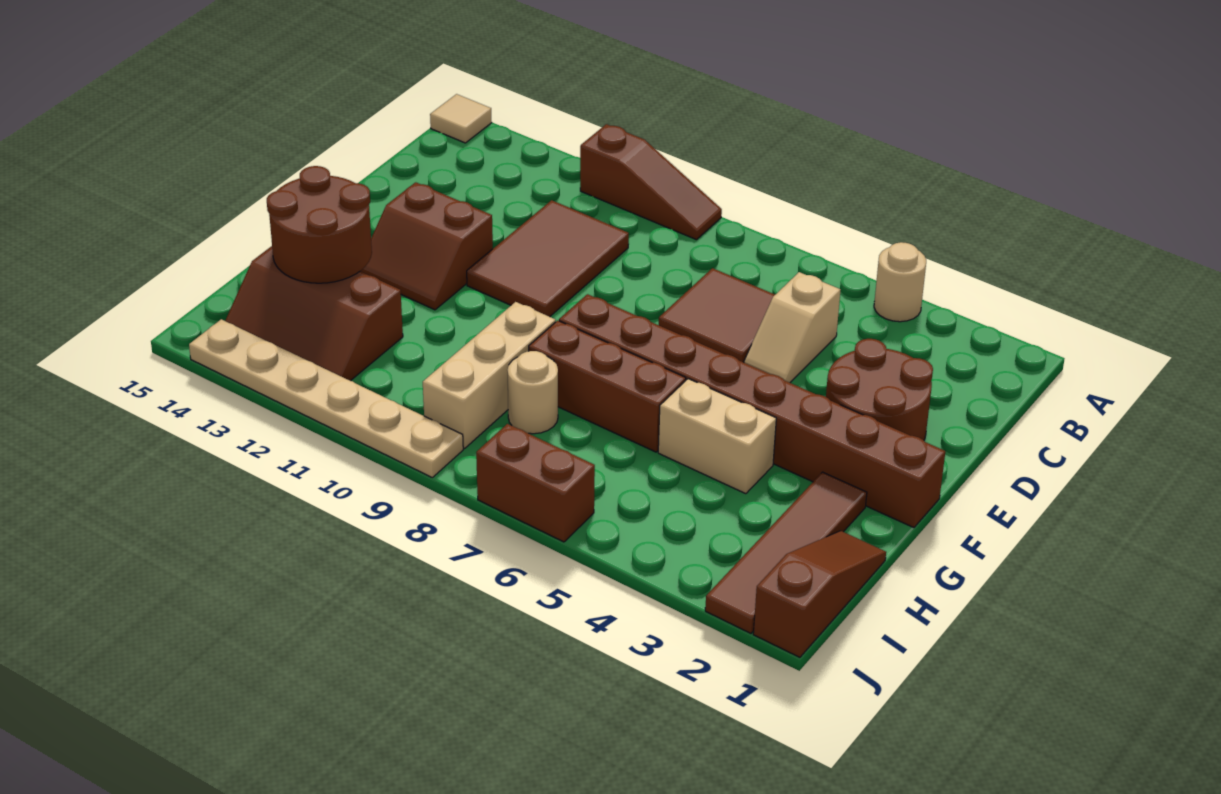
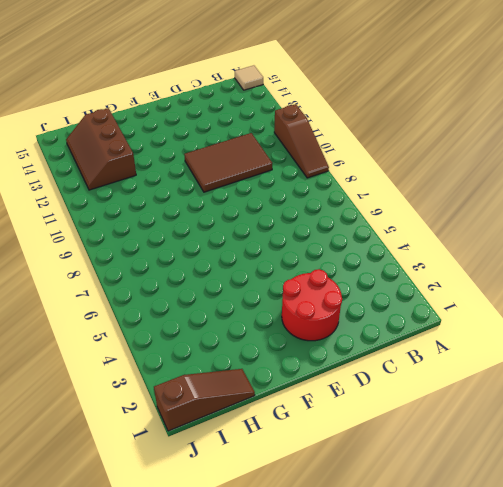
red 2x2 round brick [282,269,342,341] -> brown 2x2 round brick [826,339,933,440]
none -> tan 1x1 round brick [874,242,926,322]
none -> tan 1x2 slope [744,272,840,383]
none -> brown 2x2 tile [659,268,775,363]

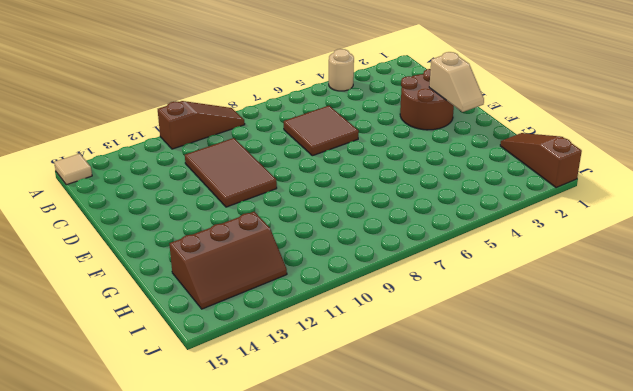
tan 1x2 slope [429,52,484,112] -> tan 1x2 slope moved to [744,272,840,383]
none -> brown 2x2 slope [360,182,493,310]
none -> brown 1x8 brick [559,294,945,528]
none -> brown 1x4 tile [705,472,867,633]

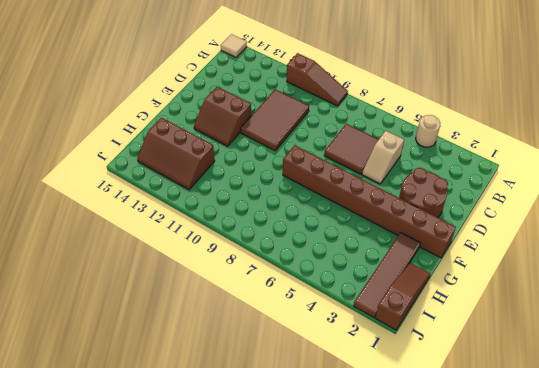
none -> tan 1x2 brick [658,379,776,494]
none -> brown 1x3 brick [529,320,686,452]
none -> tan 1x3 brick [423,302,556,448]

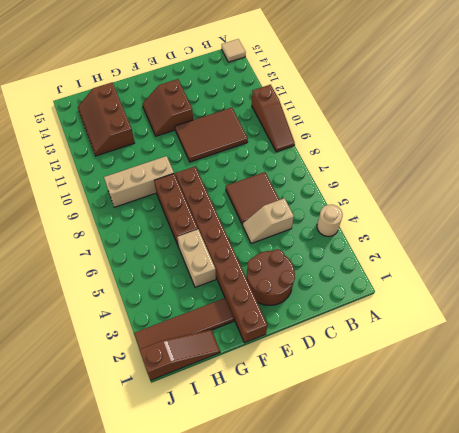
none -> tan 1x1 round brick [508,351,558,434]
none -> brown 1x2 brick [476,424,595,542]
none -> tan 1x6 plate [189,319,463,477]

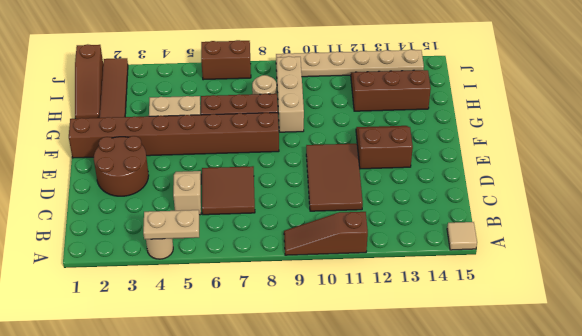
tan 1x2 plate [143,210,199,239] -> none
none -> brown 2x2 round brick [267,166,372,283]

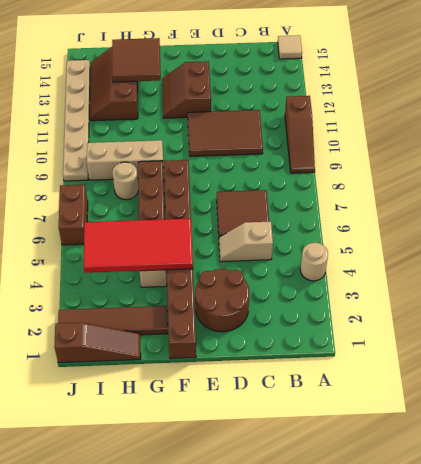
red 2x4 tile [83,218,193,273] -> none
brown 2x2 tile [112,38,161,82] -> brown 2x2 round brick [267,166,372,283]

